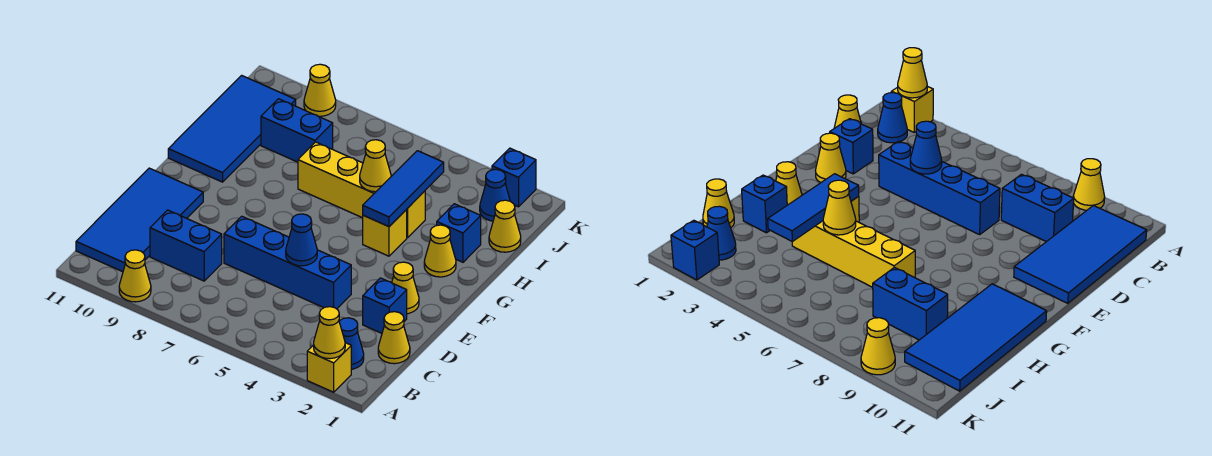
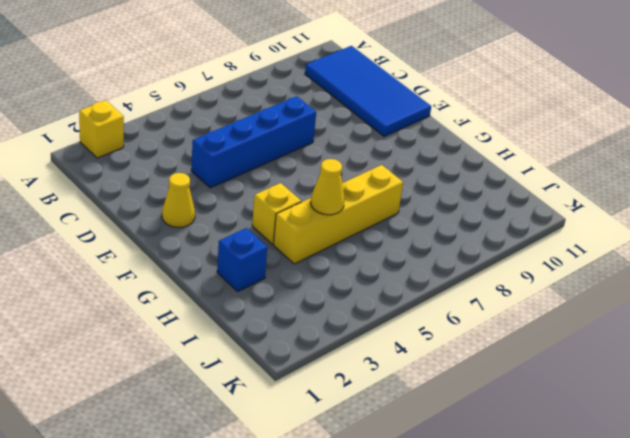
none -> yellow 1x1 cone [119,250,151,302]
none -> blue 1x1 cone [339,318,364,369]
none -> yellow 1x1 cone [378,312,410,364]

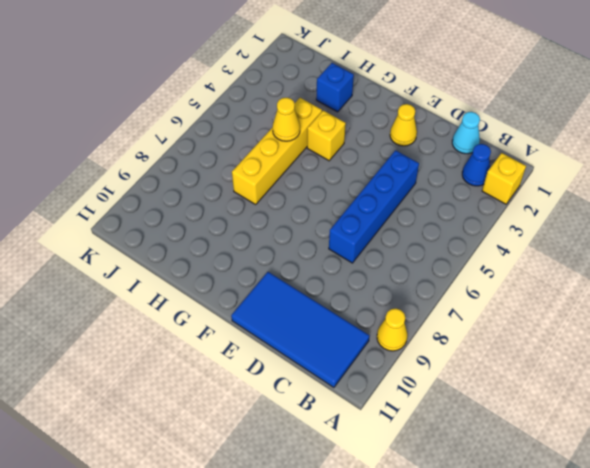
cyan 1x1 cone [452,112,480,154] -> yellow 1x1 cone [378,312,410,364]
none -> blue 1x2 brick [150,210,222,281]
none -> blue 1x1 brick [363,278,407,333]
none -> yellow 1x1 cone [424,225,456,277]

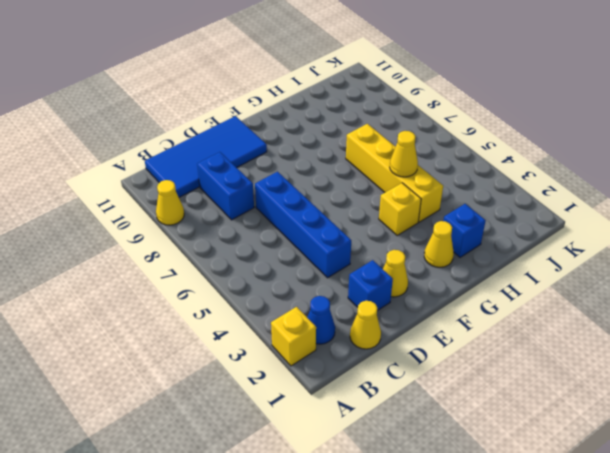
none -> blue 2x4 tile [168,75,296,182]
none -> yellow 1x1 cone [489,200,521,252]
none -> blue 1x2 brick [261,99,333,162]

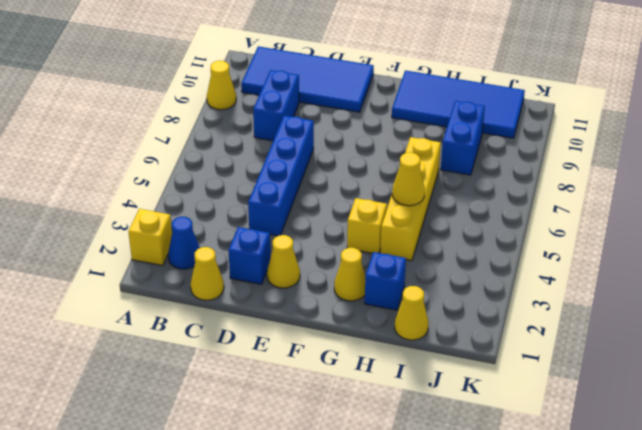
none -> blue 1x1 cone [480,169,510,221]
none -> blue 1x1 brick [492,148,536,207]
none -> yellow 1x1 cone [304,64,336,116]

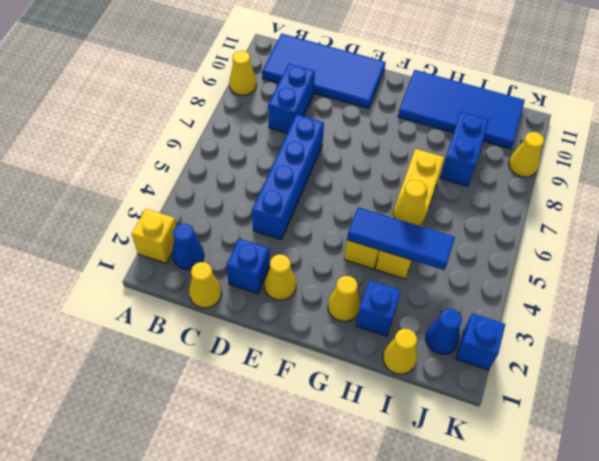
none -> yellow 1x1 cone [314,307,345,359]
none -> blue 1x1 cone [286,214,317,266]

